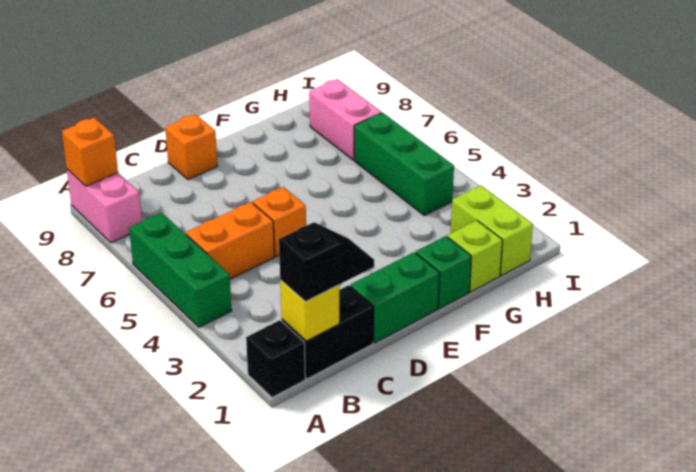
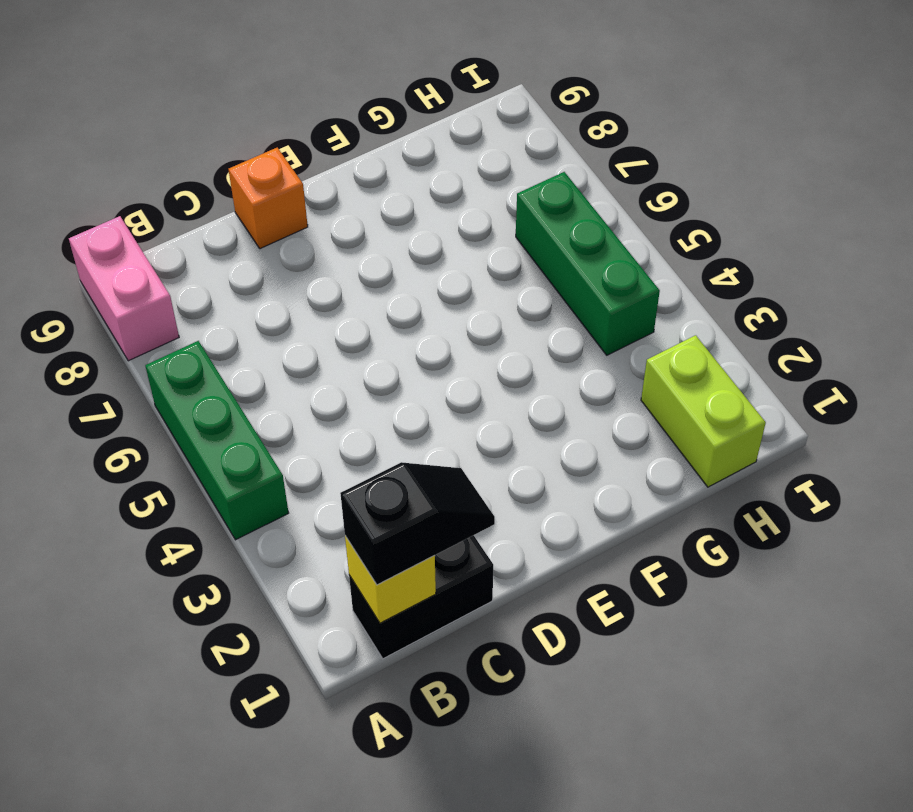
none -> black 1x1 brick [246,320,305,397]
none -> orange 1x2 brick [186,202,274,279]
none -> green 1x2 brick [350,252,439,343]

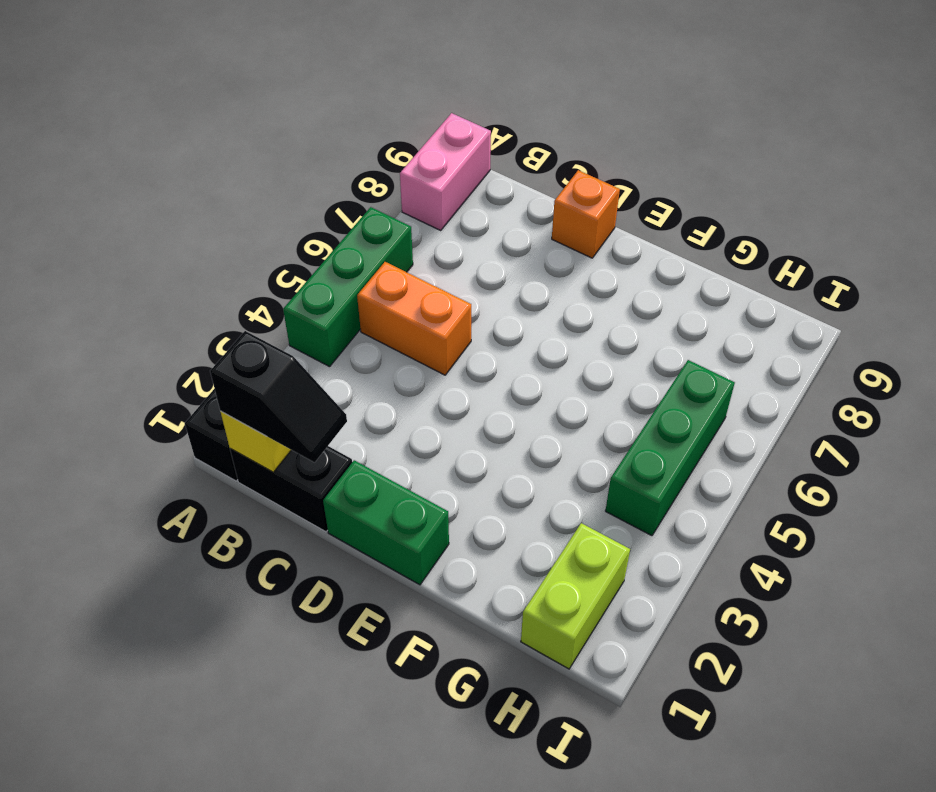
none -> orange 1x1 brick [253,187,306,257]
none -> green 1x1 brick [416,236,471,308]
none -> lime 1x1 brick [447,220,502,292]

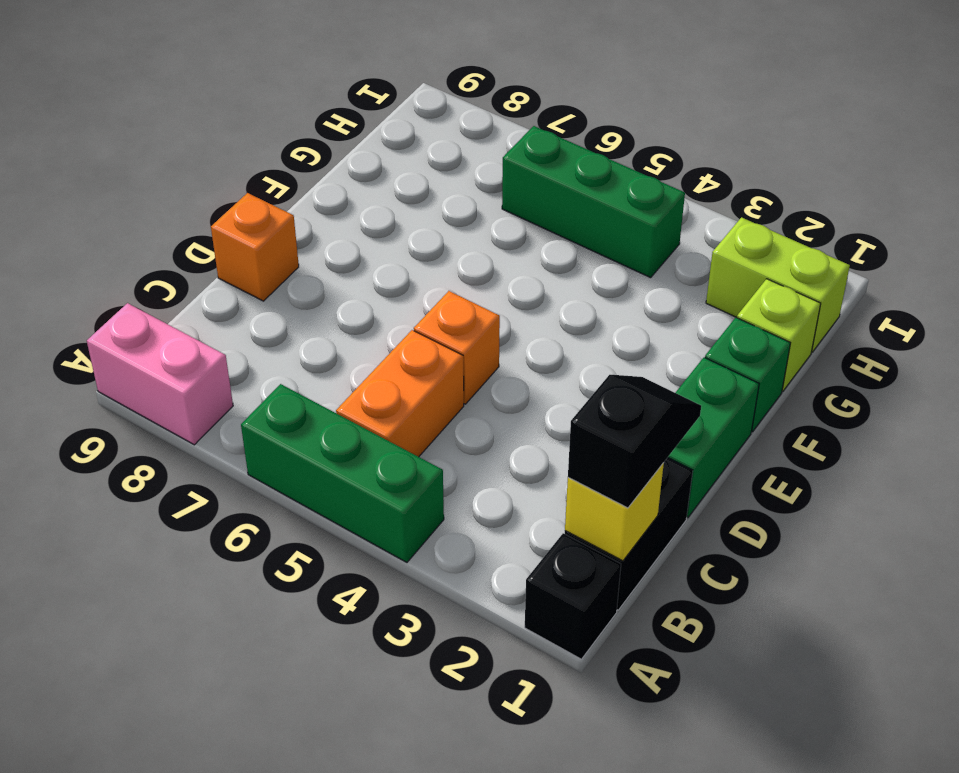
none -> pink 1x2 brick [309,79,381,160]
none -> orange 1x1 brick [62,118,118,186]

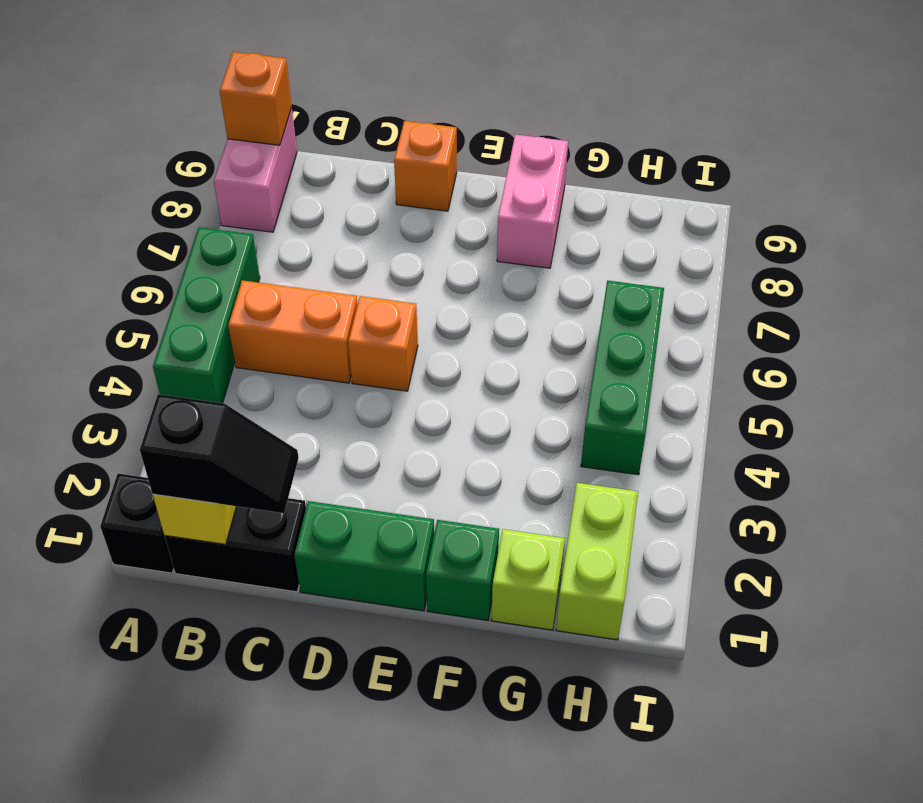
pink 1x2 brick [497,135,568,268] -> pink 1x2 brick moved to [309,79,381,160]

